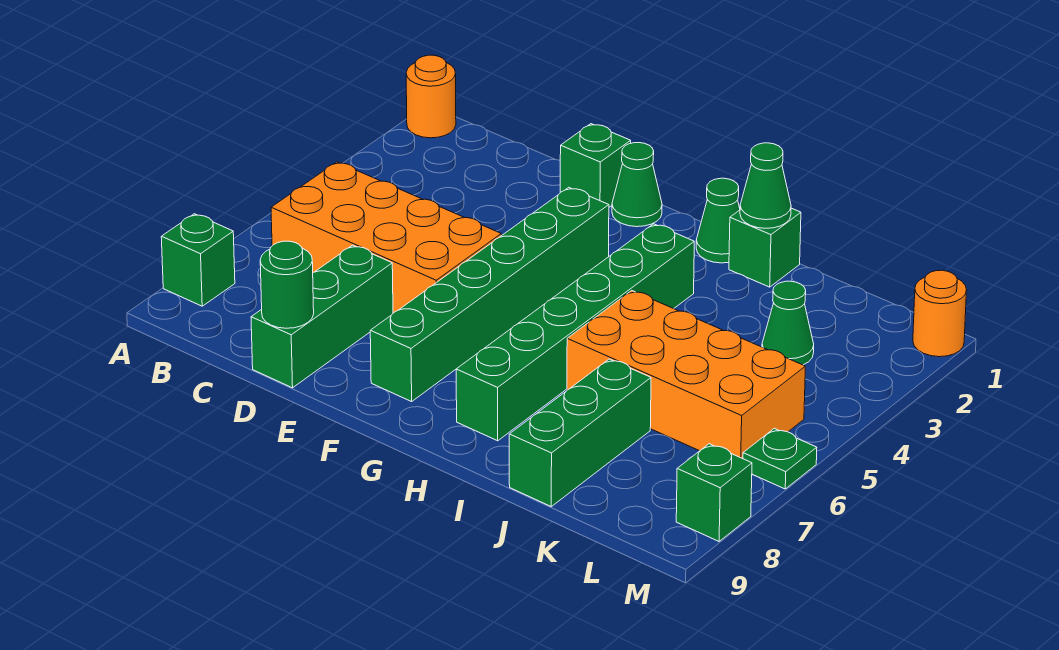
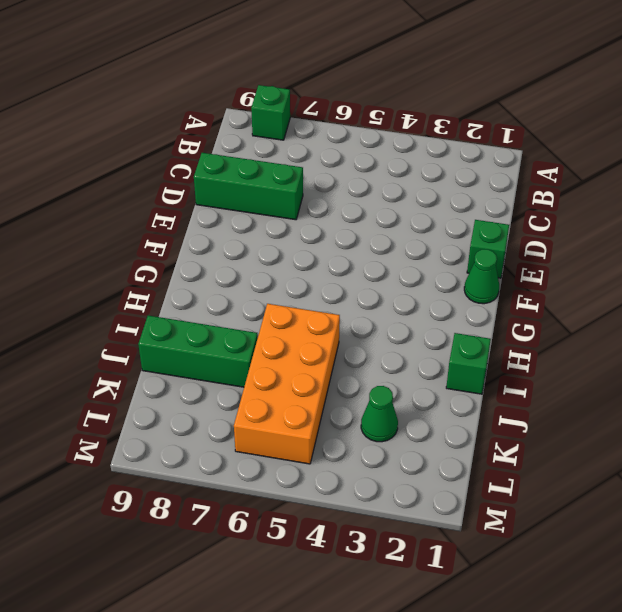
none -> orange 1x1 round brick [406,55,456,138]
none -> orange 2x4 brick [271,162,501,313]
none -> green 1x6 brick [370,187,609,402]

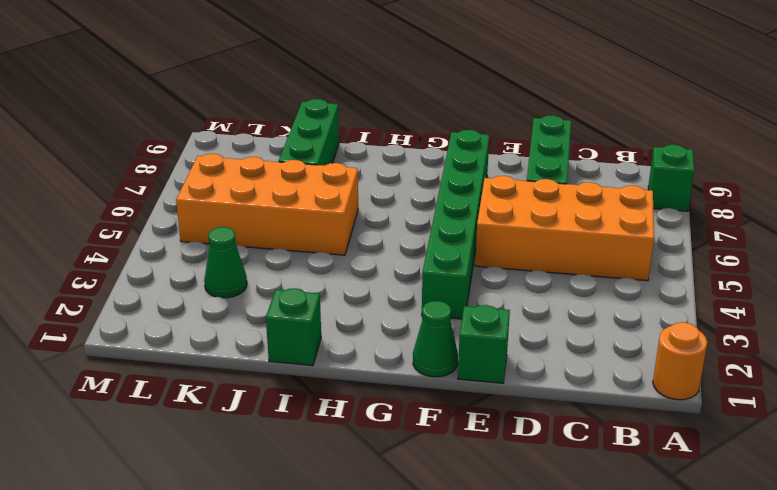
none -> green 1x1 cone [696,178,740,263]
none -> green 1x6 brick [456,224,694,441]
none -> orange 1x1 round brick [913,270,967,357]

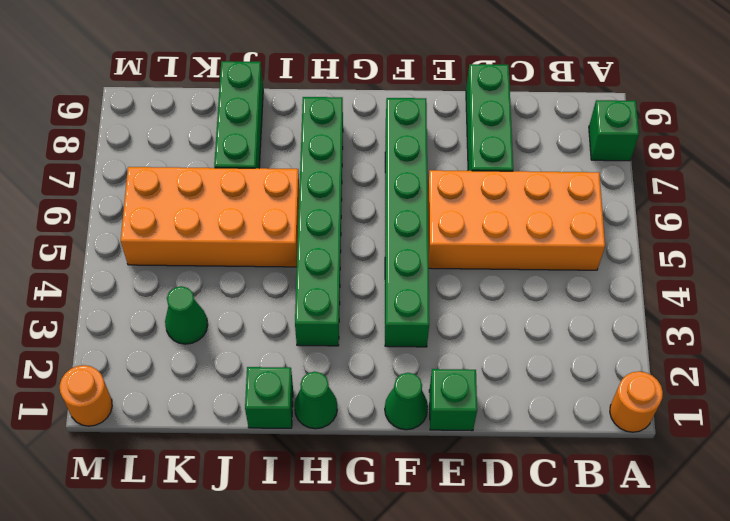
none -> green 1x1 plate [743,428,817,489]
none -> green 1x1 brick [676,444,752,541]
none -> green 1x1 round brick [260,241,314,328]

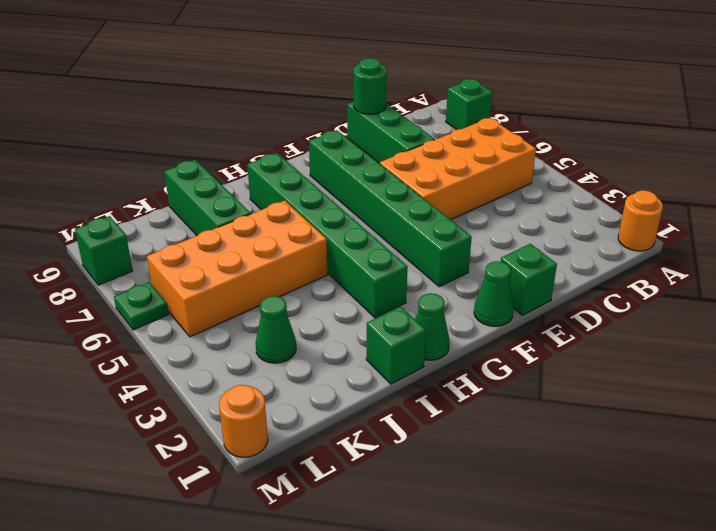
none -> green 1x1 cone [740,143,791,228]

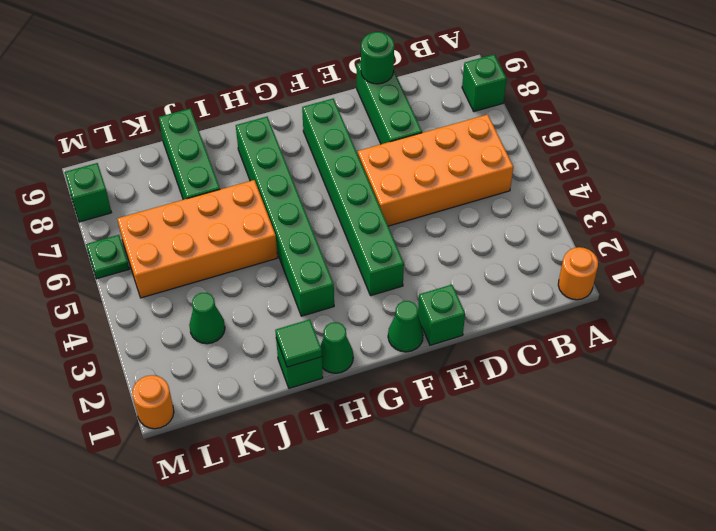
green 1x1 tile [275,319,322,367] -> green 1x1 cone [740,143,791,228]

